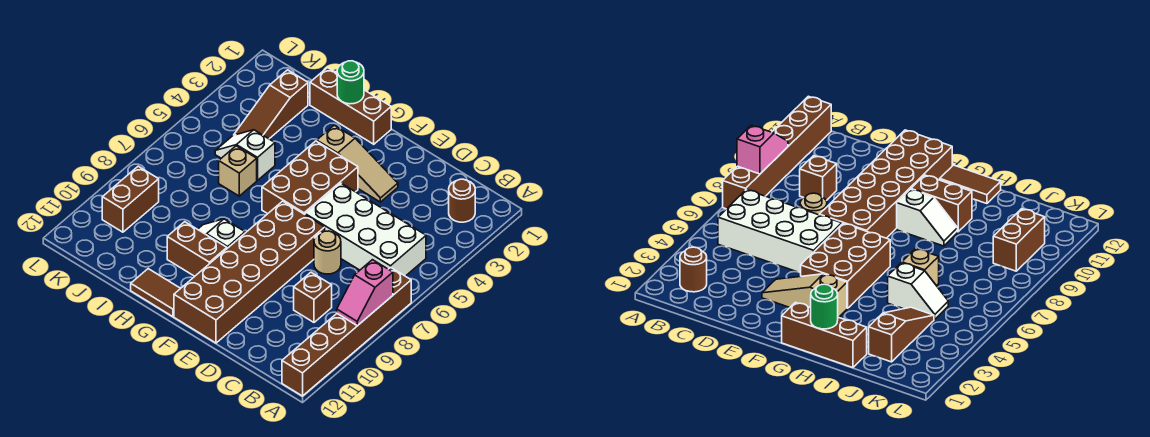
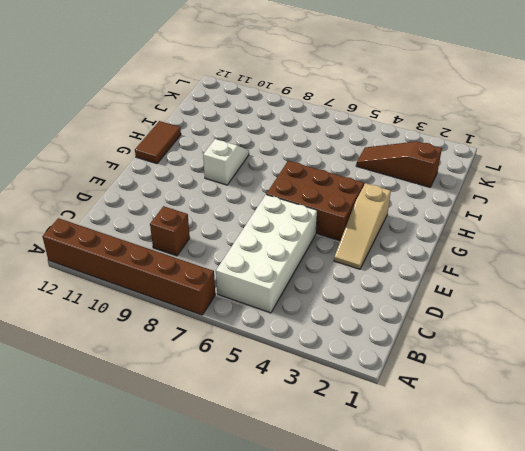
none -> brown 1x1 round brick [449,179,475,222]
none -> tan 1x1 round brick [314,231,341,274]
none -> brown 2x6 brick [174,201,325,343]

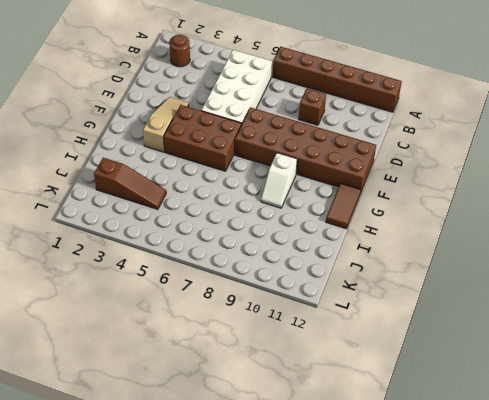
none -> tan 1x1 round brick [314,231,341,274]
none -> brown 1x3 brick [310,68,391,144]
none -> brown 1x2 brick [167,222,227,276]

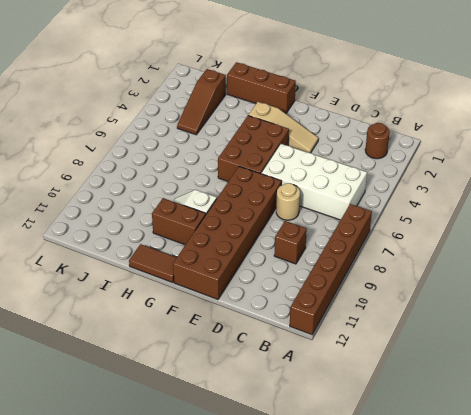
none -> white 1x2 slope [215,130,275,180]
none -> tan 1x1 brick [219,146,257,196]
none -> brown 1x2 brick [102,166,159,232]

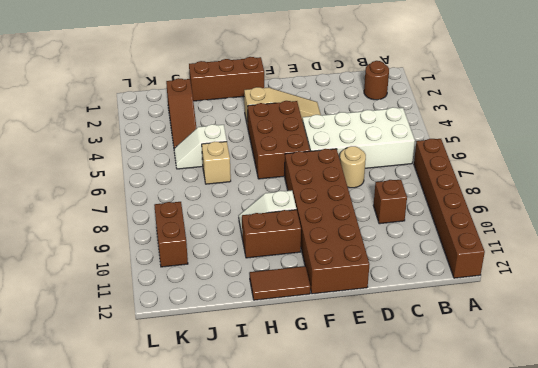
none -> pink 1x2 slope [337,260,393,326]
none -> green 1x1 round brick [337,61,364,104]

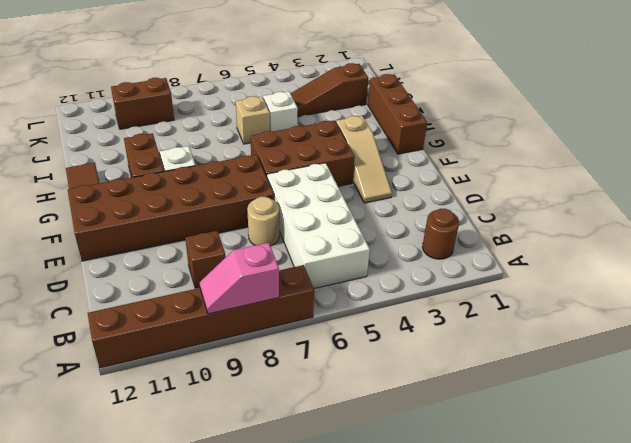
none -> green 1x1 round brick [337,61,364,104]

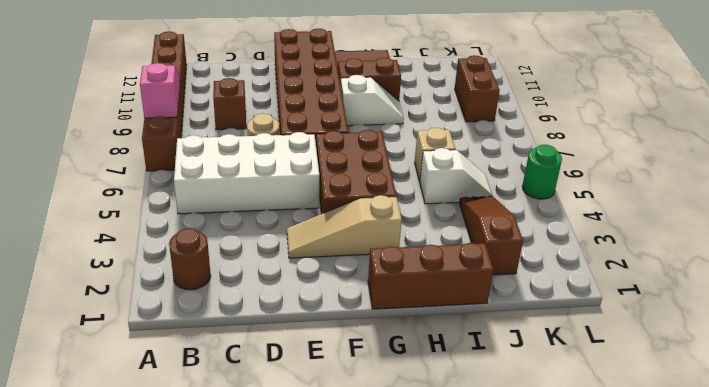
green 1x1 round brick [522,145,562,199] -> green 1x1 round brick moved to [337,61,364,104]

